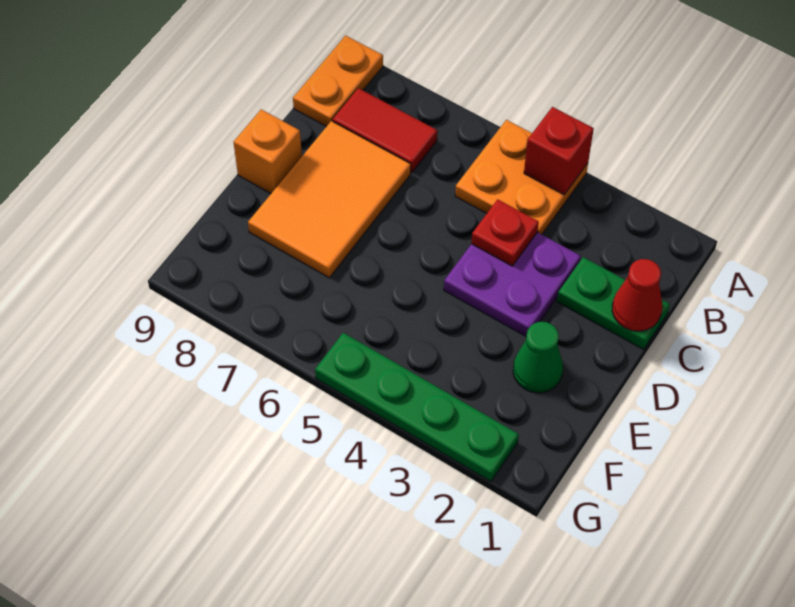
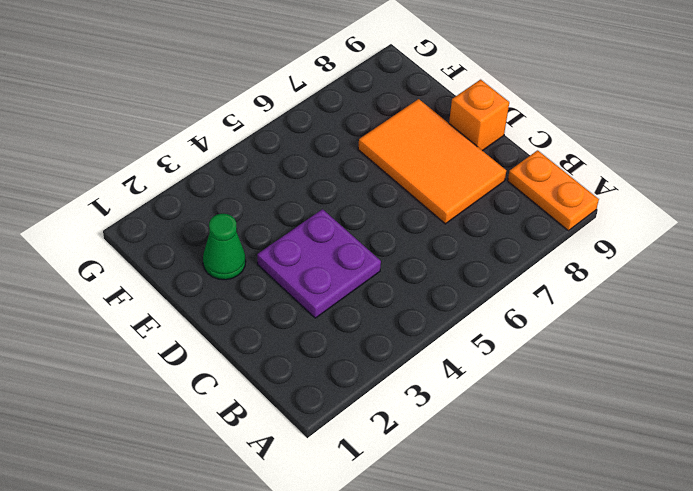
none -> orange 2x2 plate [455,120,588,235]
none -> red 1x2 tile [333,88,437,173]
none -> green 1x2 plate [557,257,670,349]

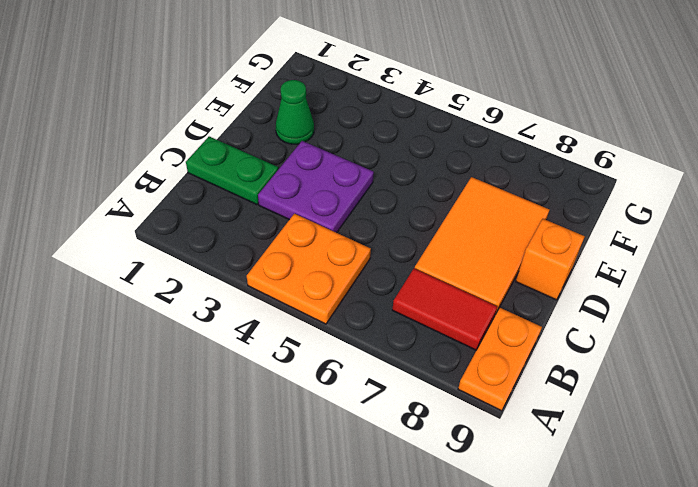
none -> green 1x4 plate [315,333,519,482]
none -> red 1x1 brick [524,107,594,195]
none -> red 1x1 cone [612,259,662,331]

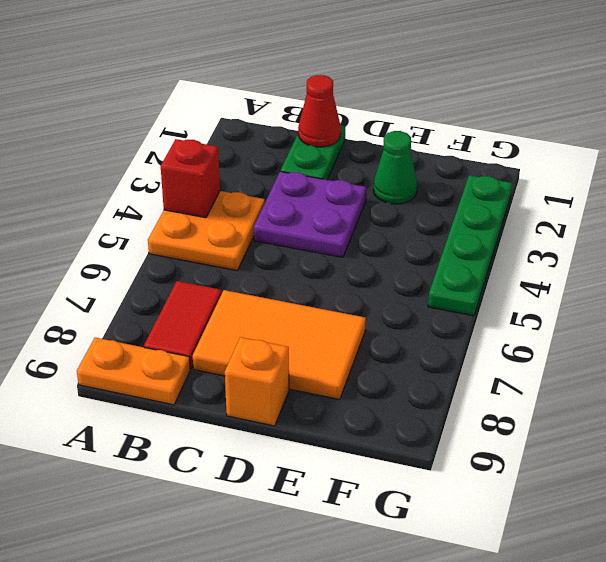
none -> red 1x1 plate [471,199,539,266]

